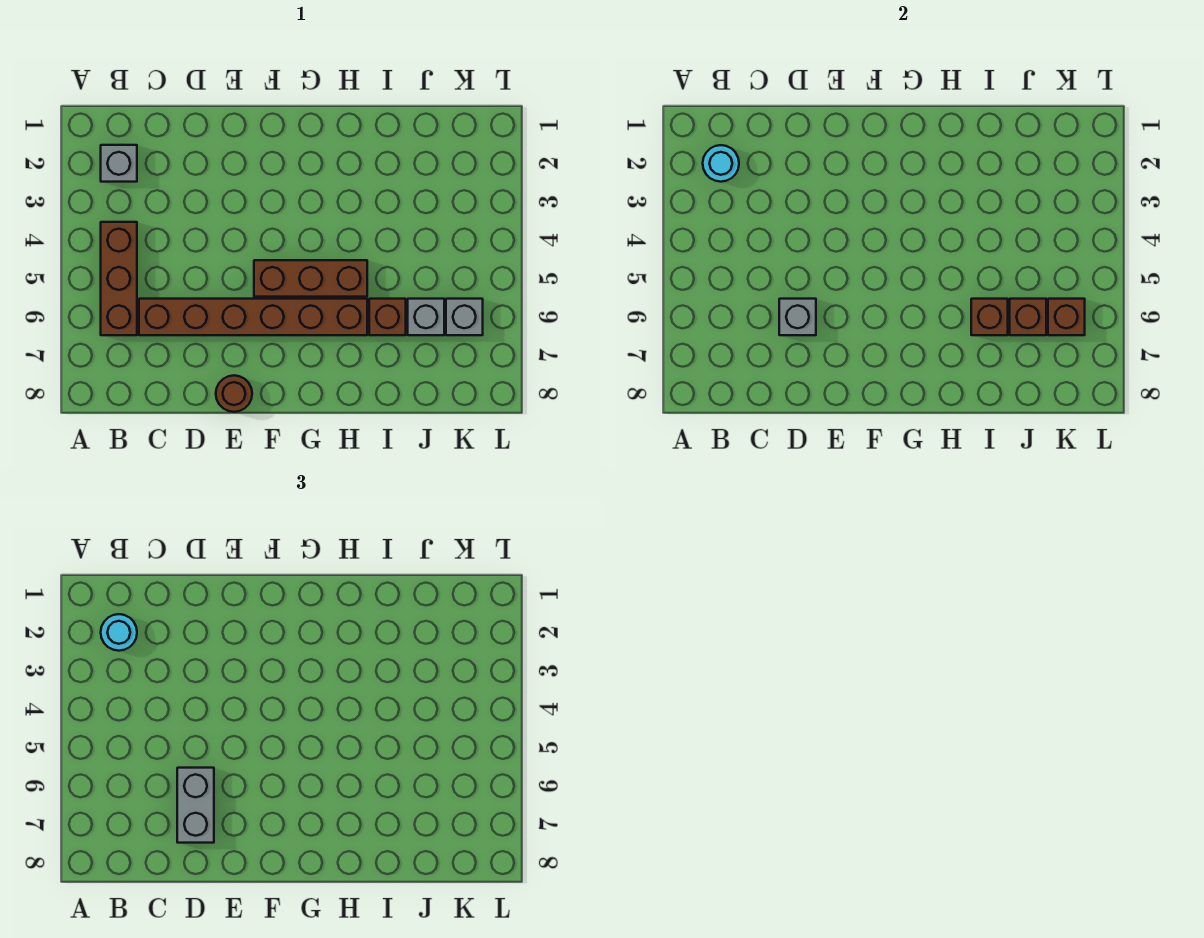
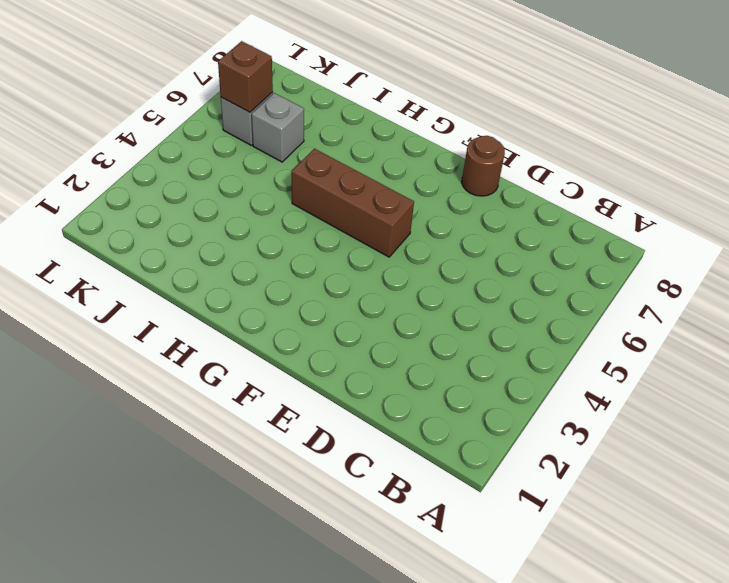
none -> grey 1x1 brick [101,145,137,182]
none -> brown 1x3 brick [101,222,137,335]
none -> brown 1x6 brick [139,299,367,335]

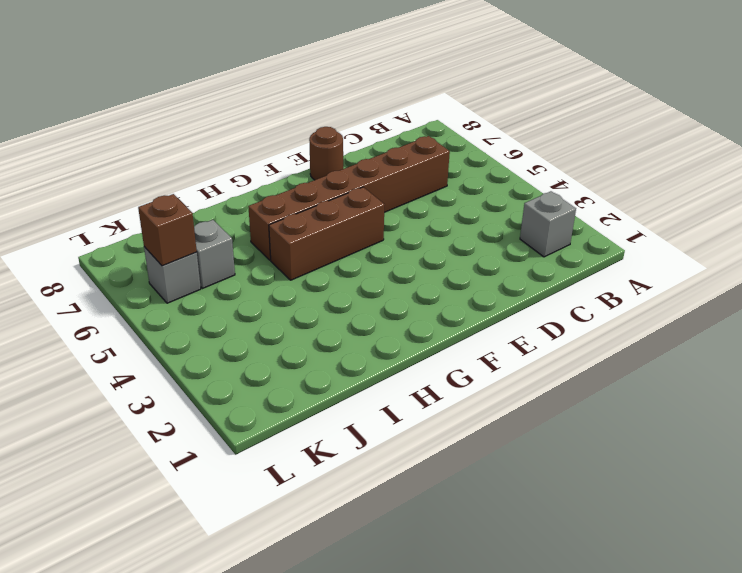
none -> brown 1x3 brick [101,222,137,335]
none -> brown 1x1 brick [369,299,406,335]
none -> cyan 1x1 round brick [703,145,739,182]

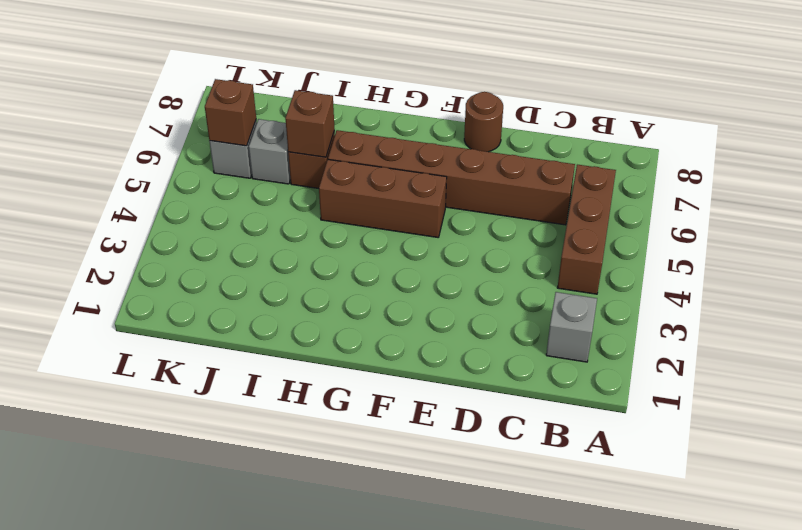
none -> cyan 1x1 round brick [703,145,739,182]
none -> grey 1x1 brick [779,299,816,335]
none -> brown 1x1 brick [1010,299,1046,335]

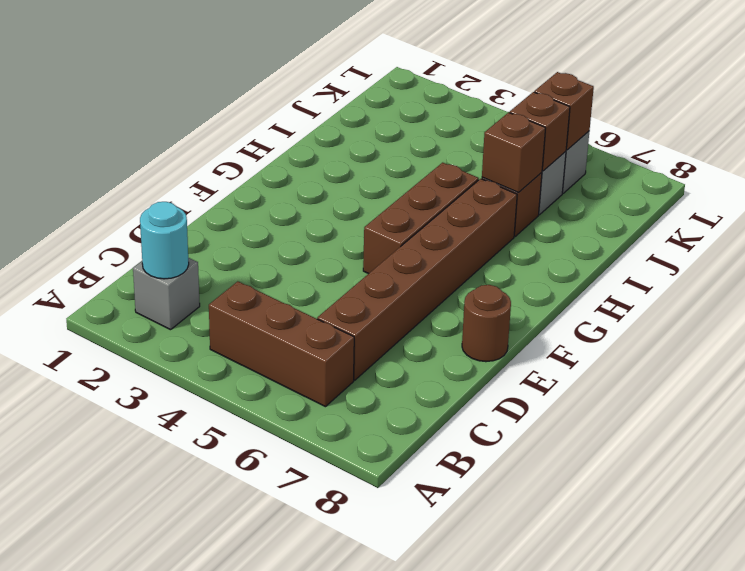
none -> grey 1x1 brick [779,299,816,335]
none -> cyan 1x1 round brick [101,614,137,651]
none -> grey 1x2 brick [177,768,214,843]

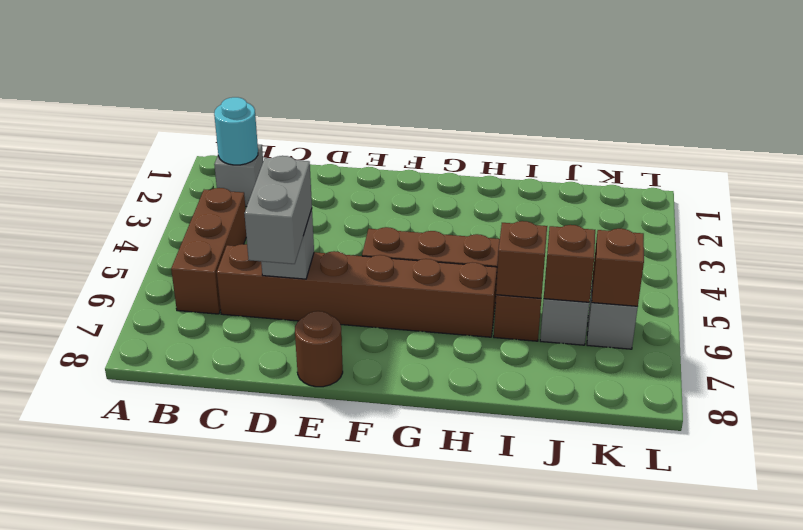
none -> cyan 1x1 round brick [101,614,137,651]

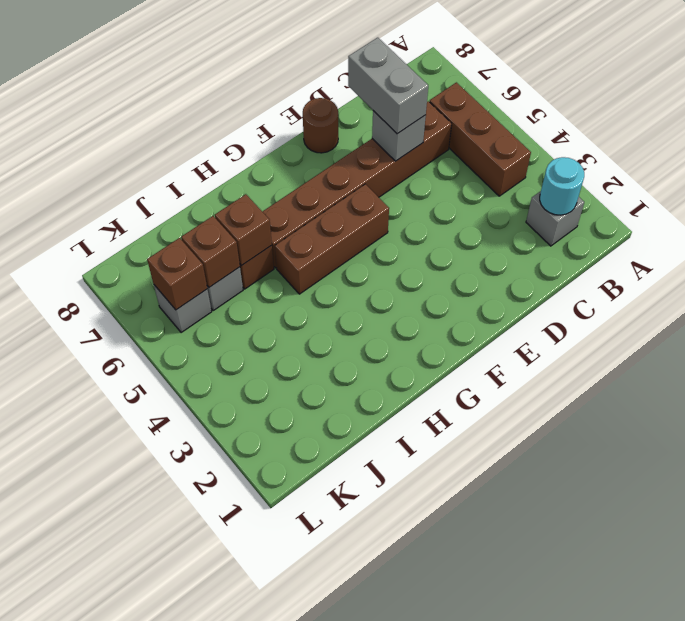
none -> cyan 1x1 round brick [101,614,137,651]

